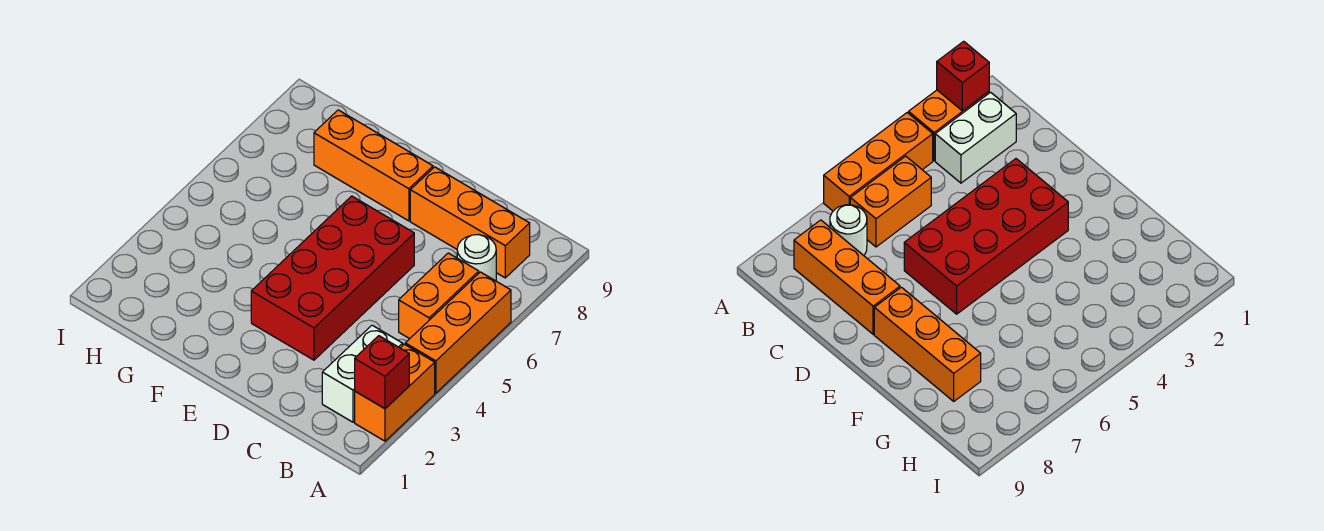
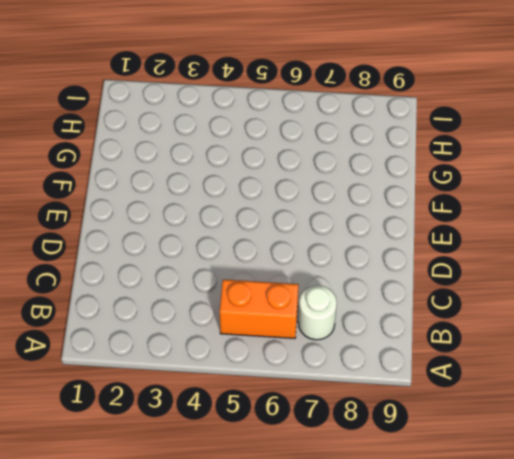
none -> orange 1x2 brick [355,344,435,441]
none -> orange 1x3 brick [405,272,511,393]

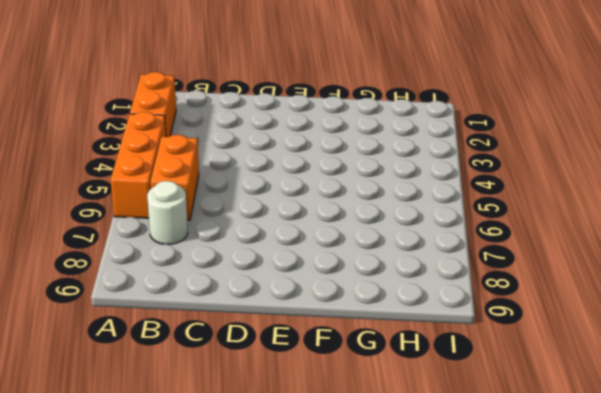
none -> white 1x2 brick [322,325,403,422]
none -> orange 1x3 brick [410,167,530,278]

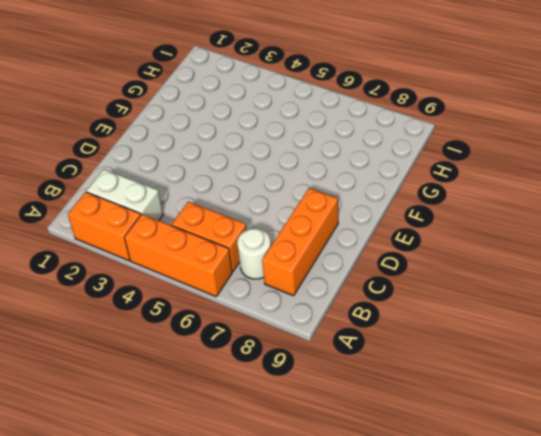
none -> red 2x4 brick [251,196,414,360]
none -> orange 1x3 brick [314,110,433,221]

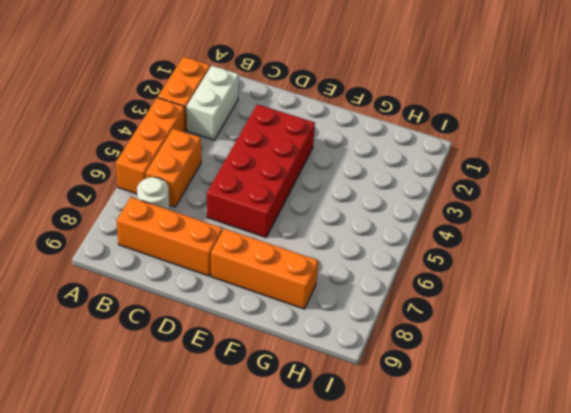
none -> red 1x1 brick [355,336,409,409]

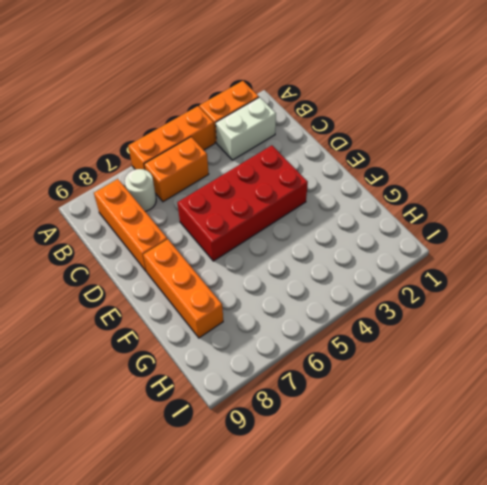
none -> red 1x1 brick [355,336,409,409]

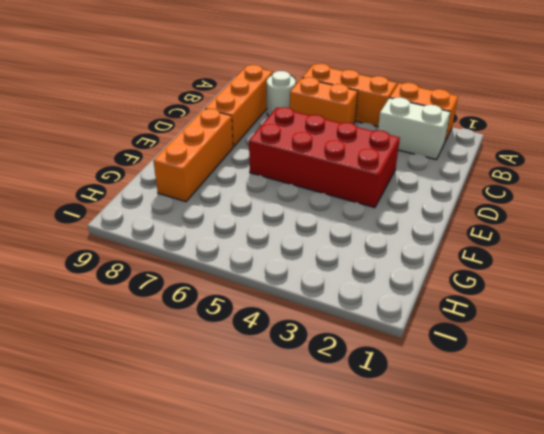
none -> red 1x1 brick [355,336,409,409]

